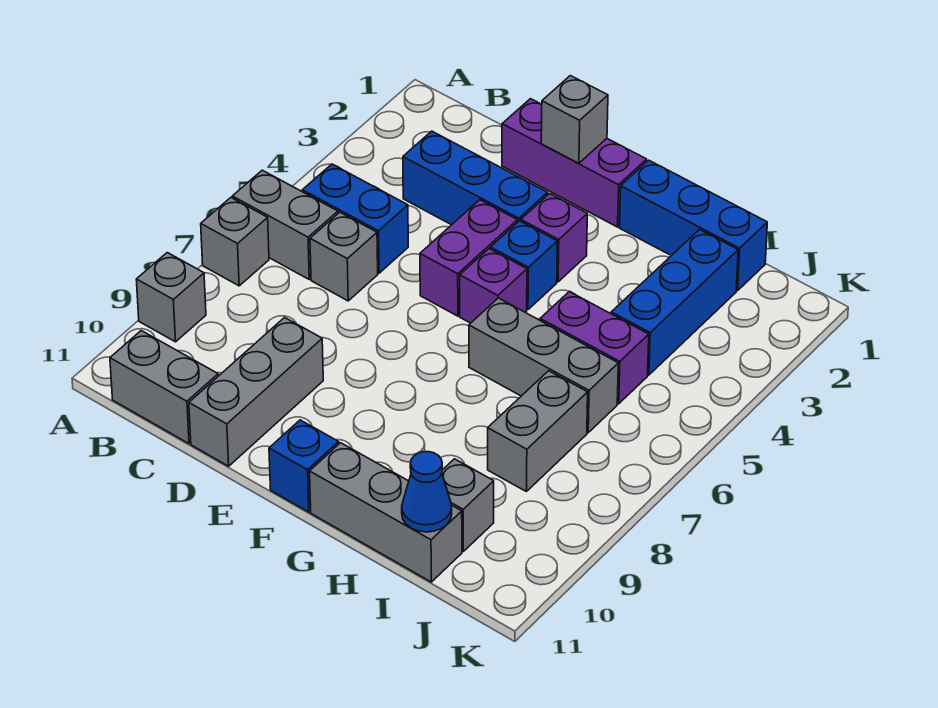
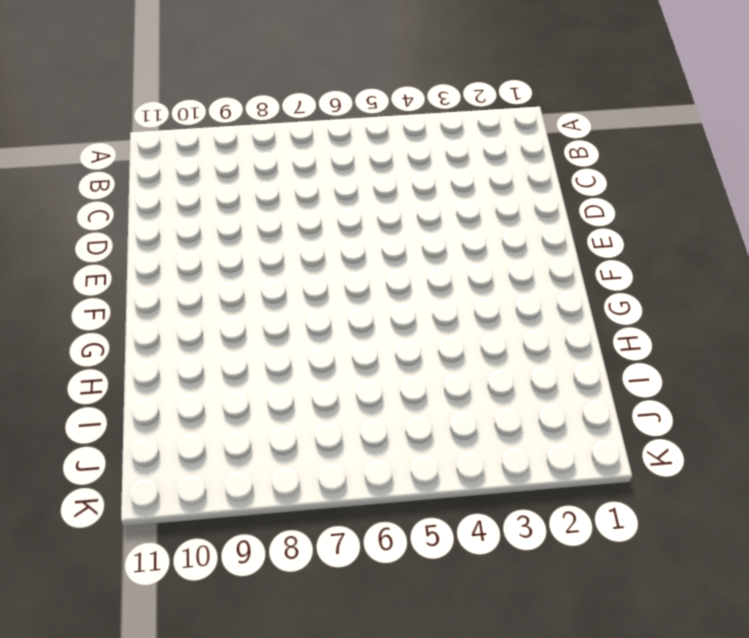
none -> grey 1x2 brick [232,170,338,279]
none -> grey 1x1 brick [201,198,269,286]
none -> grey 1x1 brick [136,253,206,342]

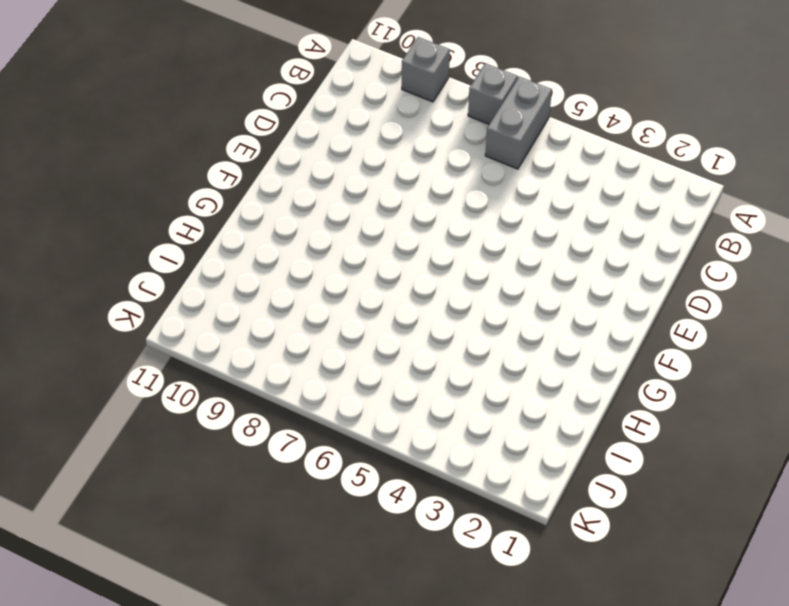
none -> blue 1x2 brick [302,164,408,273]
none -> grey 1x2 brick [110,331,218,444]
none -> blue 1x3 brick [403,131,548,225]

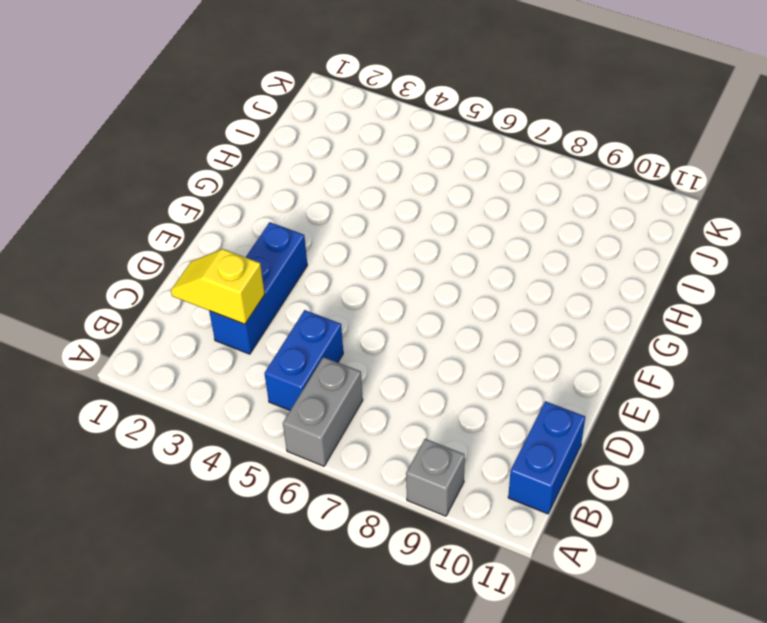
blue 1x2 brick [508,401,585,514] -> grey 1x2 brick [110,331,218,444]
yellow 1x2 slope [171,249,265,324] -> none
none -> grey 1x1 brick [201,198,269,286]
none -> grey 1x1 brick [310,212,378,301]
none -> purple 1x3 brick [502,99,647,227]

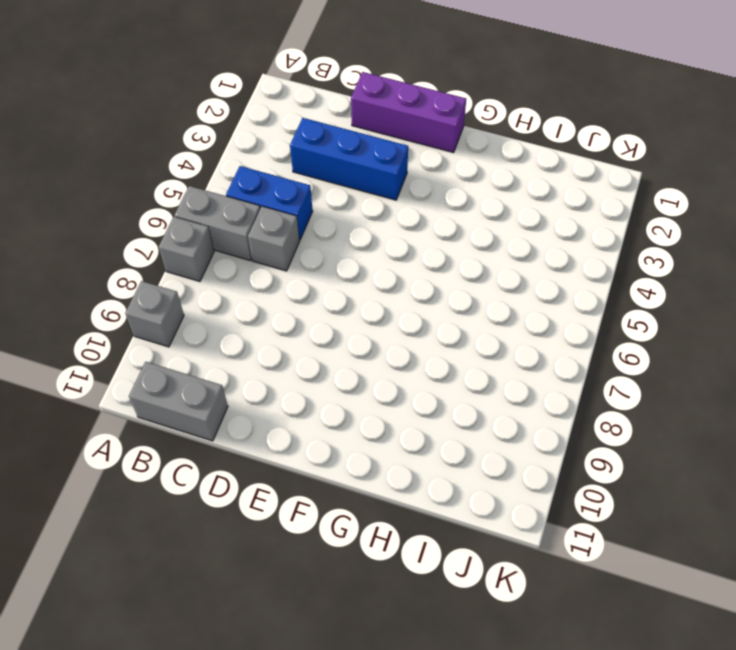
none -> grey 1x3 brick [189,318,323,466]
none -> purple 1x2 brick [420,200,517,316]
none -> purple 1x1 brick [521,194,587,282]

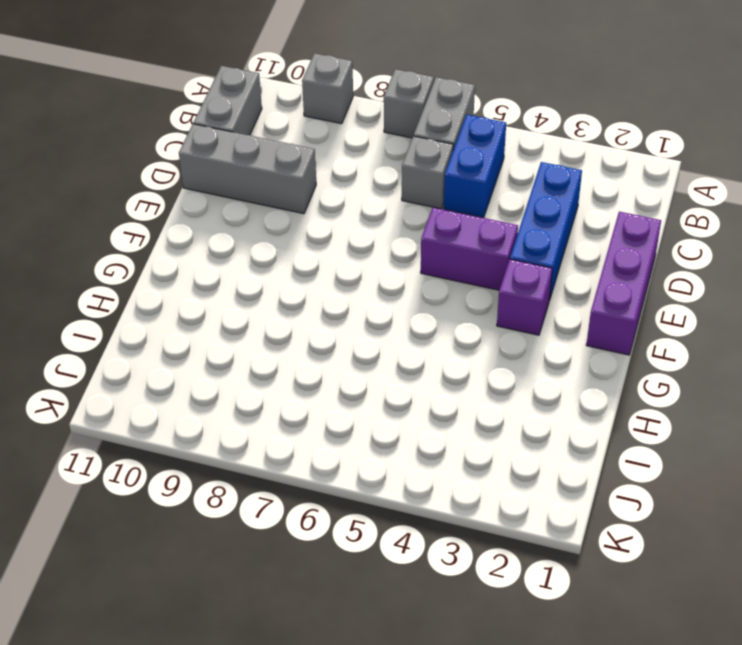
none -> blue 1x1 brick [490,221,557,310]
none -> purple 1x1 brick [460,249,527,323]
none -> blue 1x1 brick [269,420,339,512]

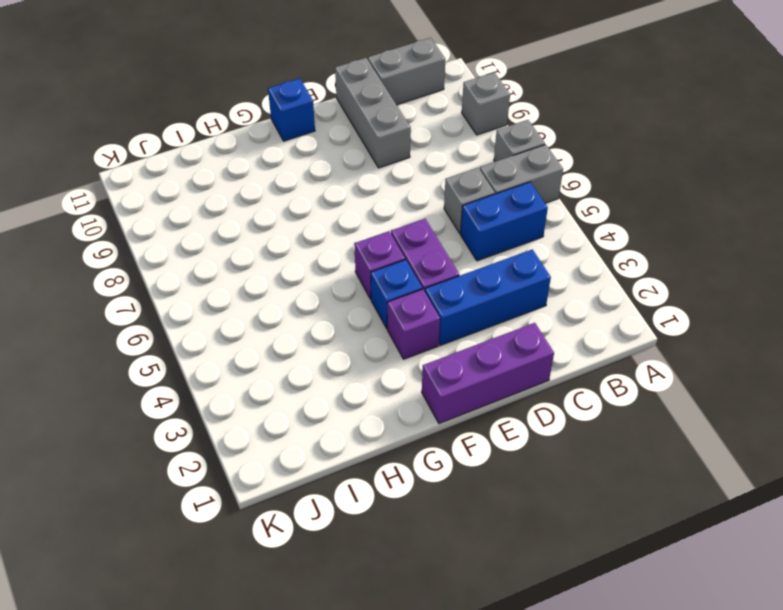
none -> blue 1x3 brick [620,160,767,290]
none -> grey 1x3 brick [469,298,618,433]
none -> grey 1x3 brick [310,443,462,582]

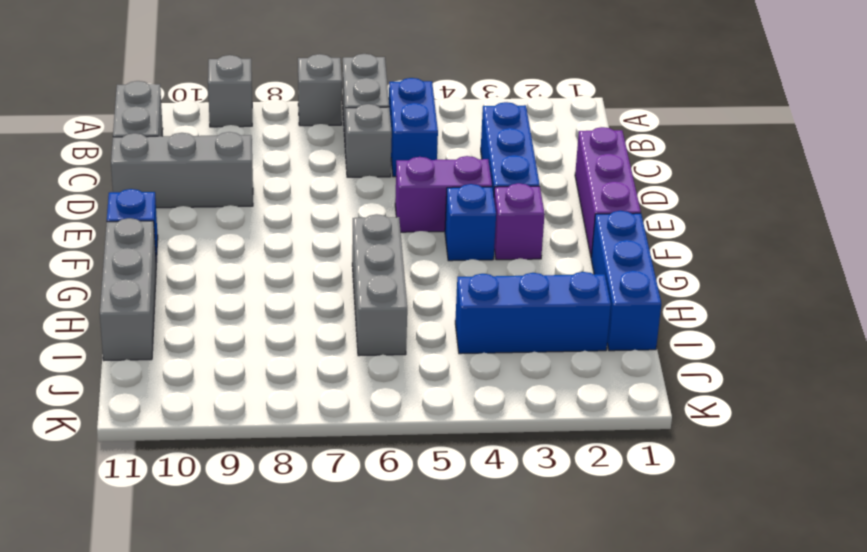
none -> purple 1x1 brick [460,249,527,323]
none -> purple 1x2 brick [540,292,649,404]
none -> grey 1x2 brick [488,371,588,491]

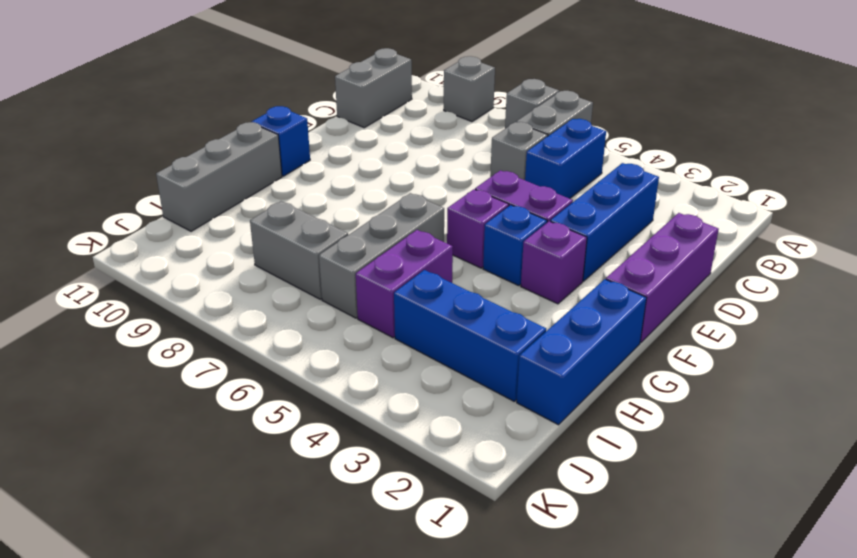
none -> grey 1x3 brick [189,318,323,466]
none -> grey 1x1 brick [442,459,494,551]
none -> grey 1x1 brick [541,76,608,163]

